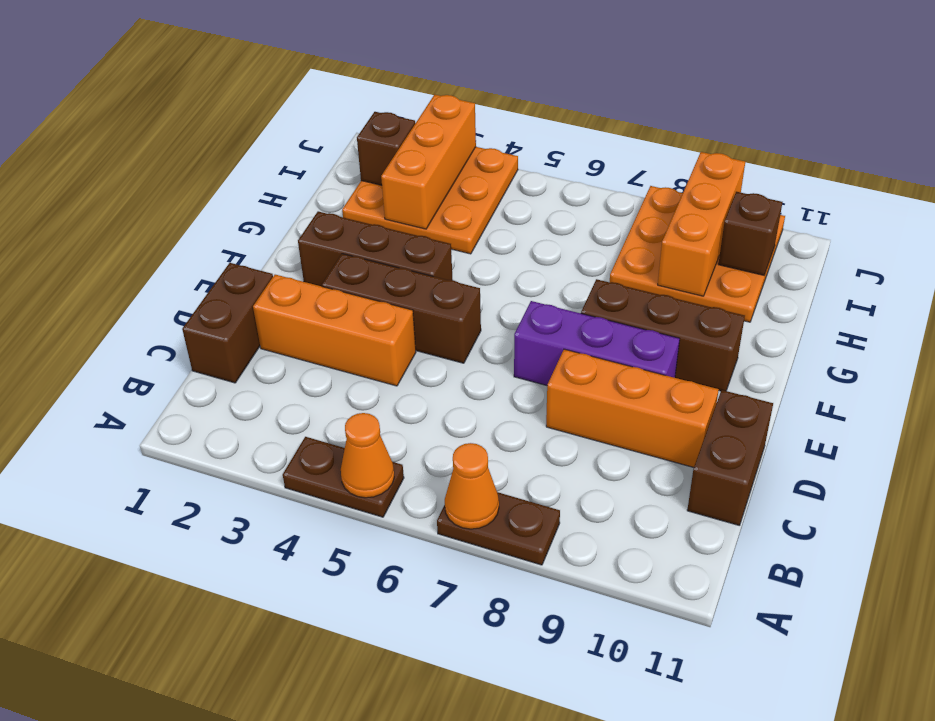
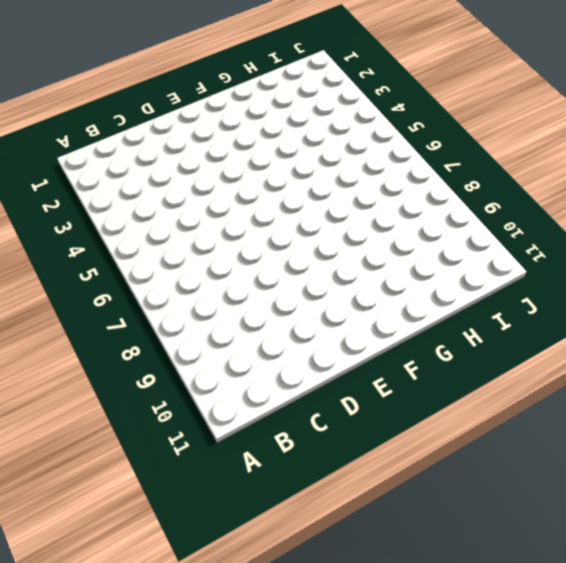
none -> brown 1x2 plate [283,437,404,517]
none -> brown 1x2 plate [437,492,560,565]
none -> brown 1x2 brick [182,263,273,383]

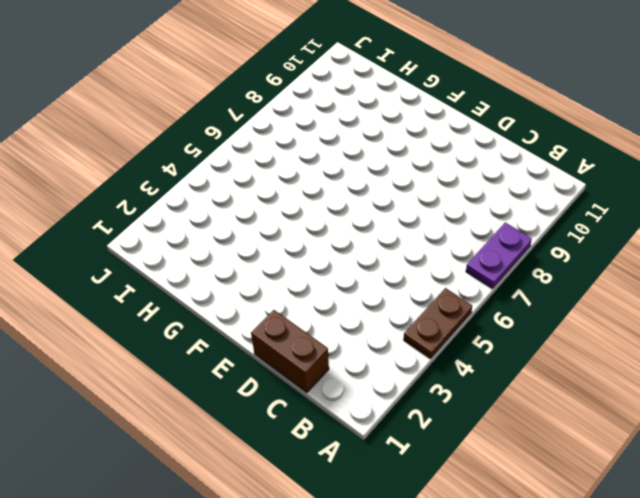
purple 1x2 plate [466,223,532,289] -> brown 1x2 plate [437,492,560,565]
none -> brown 1x2 brick [687,390,773,526]
none -> orange 1x3 brick [253,275,416,386]
none -> orange 1x3 brick [546,349,719,467]

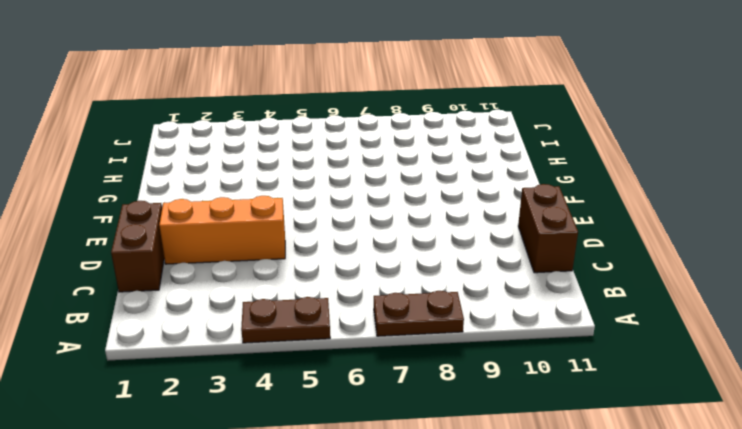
none -> orange 1x3 brick [546,349,719,467]
none -> brown 1x3 brick [322,254,481,363]
none -> purple 1x3 brick [514,301,680,385]

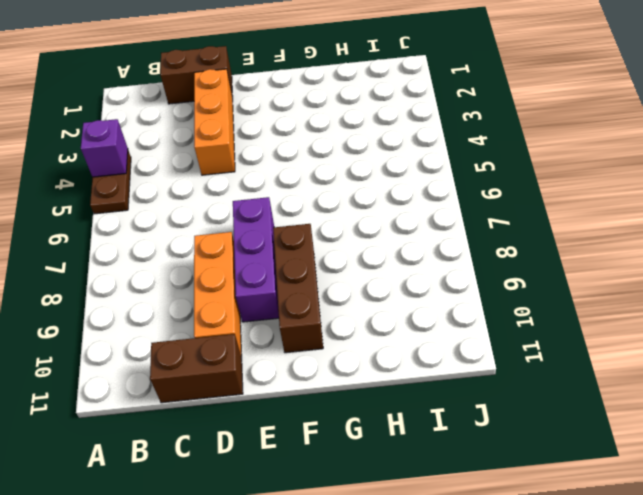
purple 1x1 brick [81,119,128,177] -> none
none -> brown 1x2 plate [437,492,560,565]
none -> brown 1x3 brick [322,254,481,363]
none -> brown 1x3 brick [298,211,453,286]

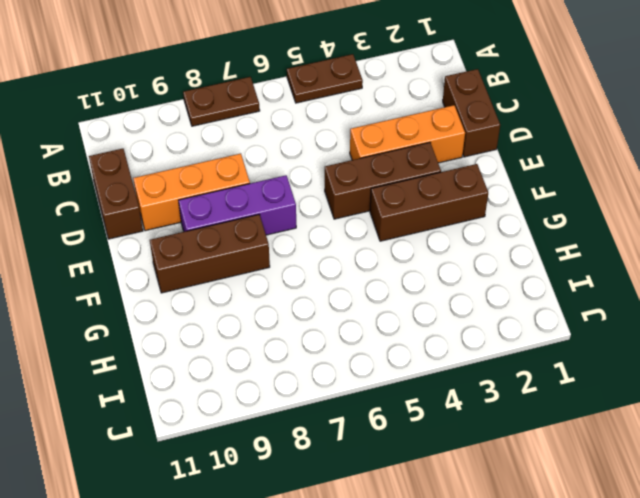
none -> orange 3x3 plate [342,147,518,254]
none -> orange 3x3 plate [610,186,785,322]
none -> orange 1x1 cone [341,413,394,498]

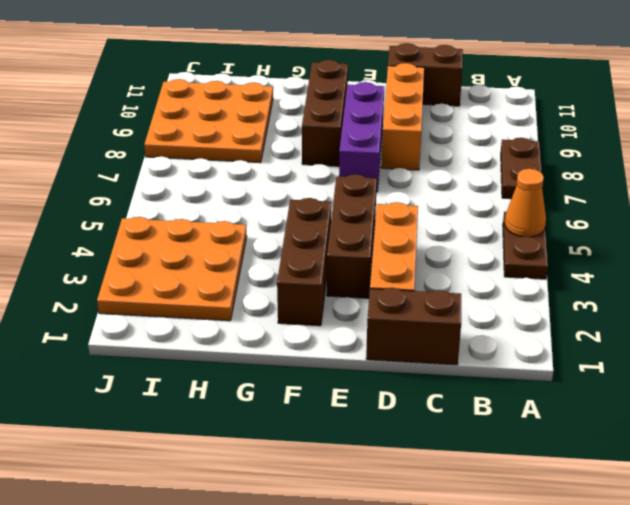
none -> orange 1x1 cone [445,443,499,529]
none -> orange 1x3 brick [381,95,476,229]
none -> orange 1x3 brick [658,152,745,296]

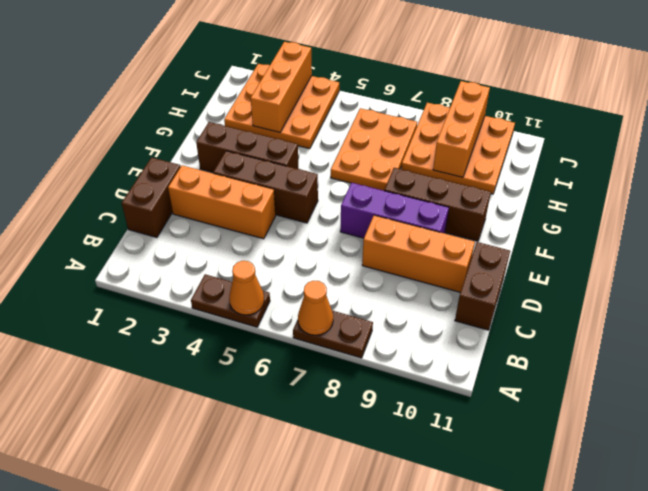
orange 2x3 plate [331,108,417,191] -> none
none -> brown 1x1 brick [357,112,415,185]
none -> brown 1x1 brick [718,192,782,275]

